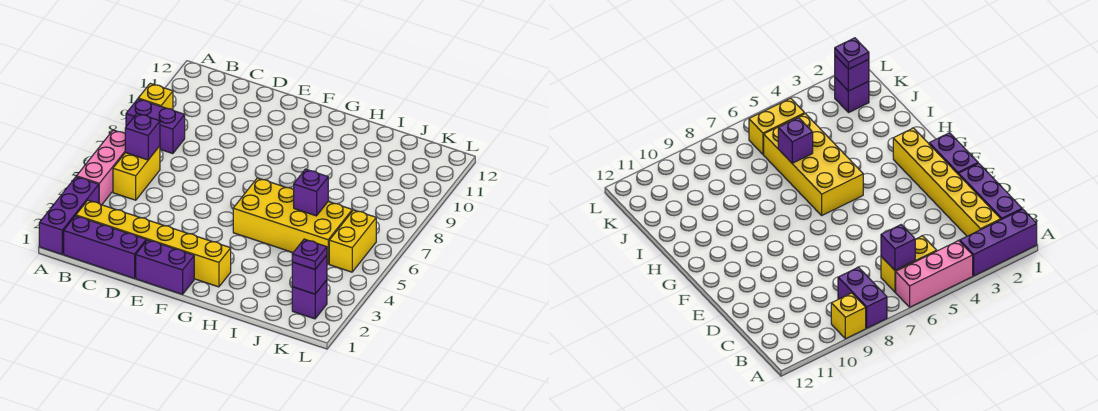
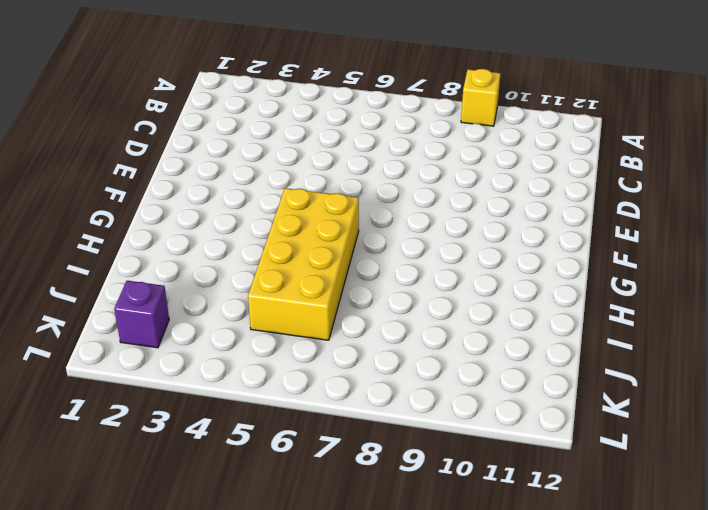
none -> purple 1x3 brick [39,177,99,254]
none -> pink 1x3 brick [77,130,125,205]
none -> purple 1x2 brick [126,99,185,154]

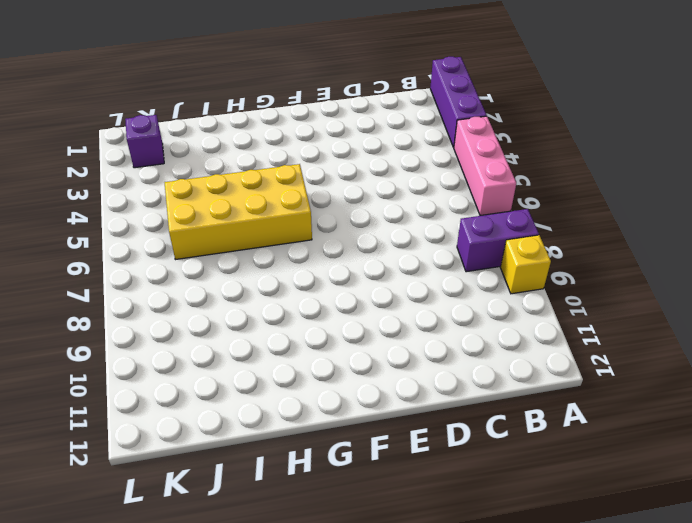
none -> purple 1x3 brick [64,216,146,278]
none -> yellow 1x6 brick [76,200,231,287]
none -> yellow 1x2 brick [113,146,160,200]

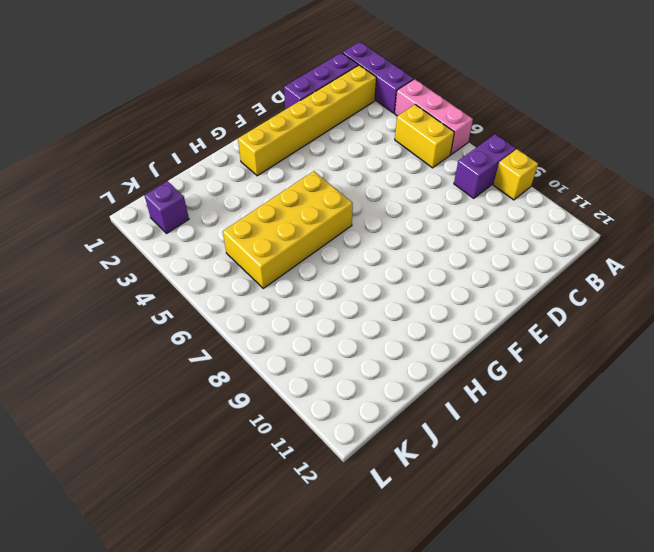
none -> purple 1x2 brick [136,240,194,294]
none -> yellow 1x2 brick [329,210,376,272]
none -> purple 1x1 brick [125,113,160,160]

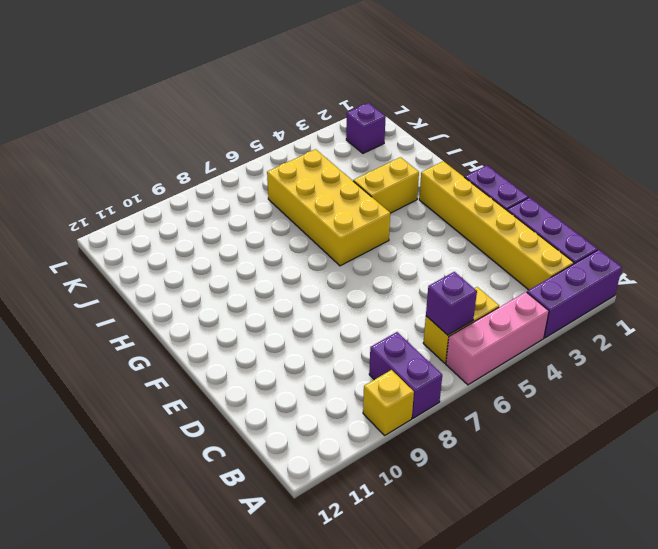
yellow 1x2 brick [353,157,419,213] -> yellow 1x2 brick moved to [329,210,376,272]
none -> purple 1x1 brick [294,169,328,216]
none -> purple 1x1 brick [292,255,327,294]
none -> purple 1x1 plate [292,239,327,269]

